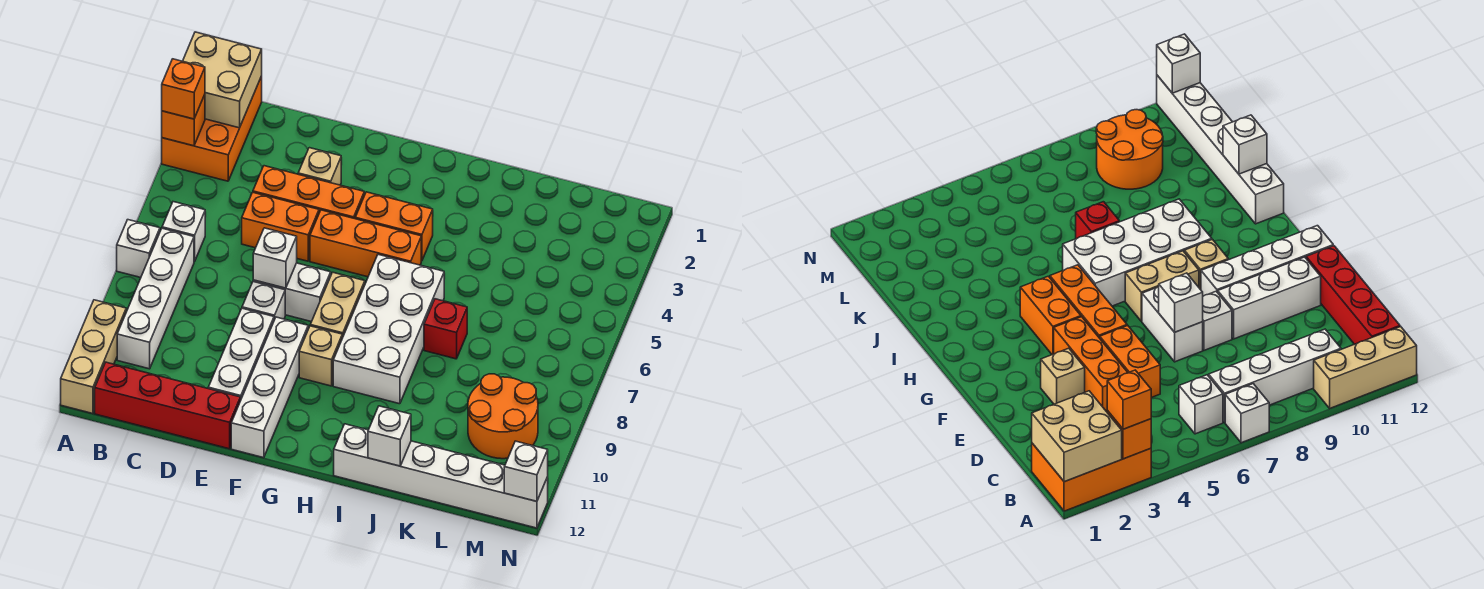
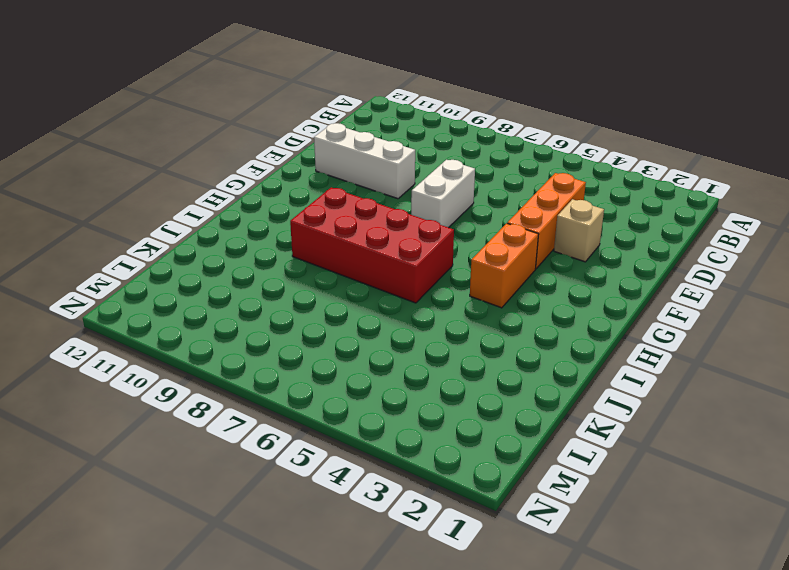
red 2x4 brick [290,188,454,303] -> white 2x4 brick [333,255,444,404]
none -> orange 2x3 brick [162,76,262,181]
none -> white 1x1 brick [117,220,160,278]
none -> tan 1x3 brick [61,300,126,414]

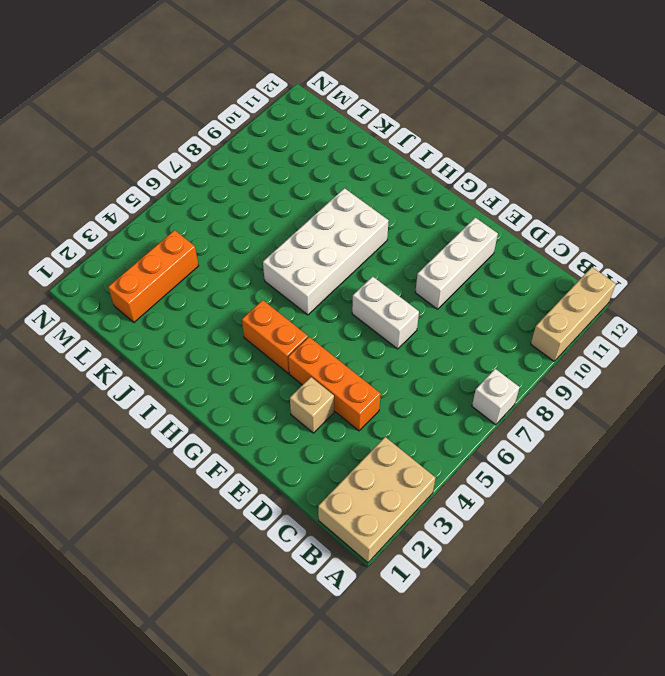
tan 2x3 brick [318,437,436,563] -> orange 2x3 brick [162,76,262,181]
orange 1x3 brick [108,230,198,322] -> orange 1x3 brick turned to [310,210,421,277]
none -> white 1x1 brick [162,202,205,262]
none -> white 1x4 brick [117,228,194,369]
none -> red 1x4 brick [95,362,240,449]

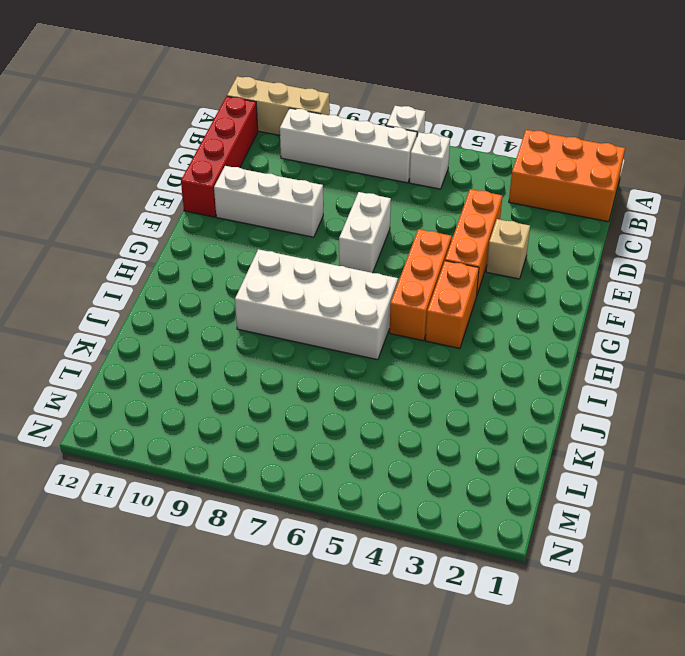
none -> orange 1x2 brick [242,192,319,261]
none -> white 1x1 brick [242,282,285,320]
none -> white 1x4 brick [231,317,308,458]

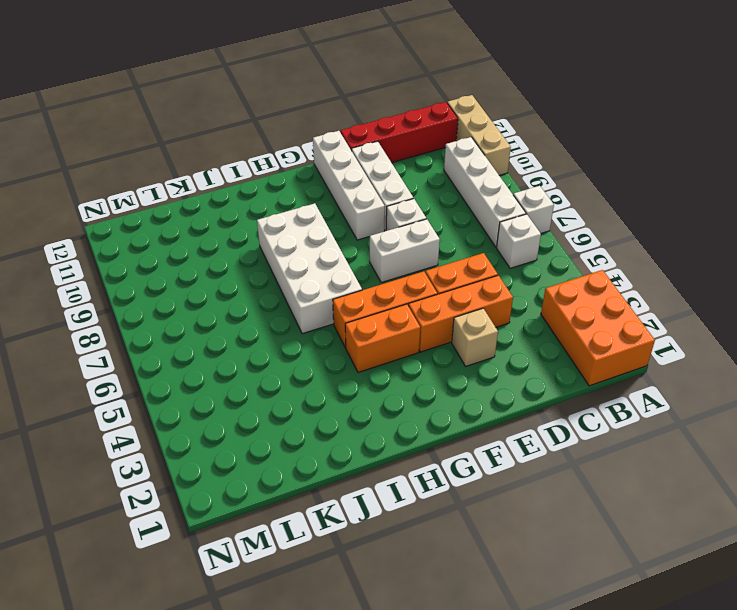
none -> tan 1x2 brick [310,272,365,338]
none -> tan 1x1 brick [299,326,342,386]
none -> white 1x6 brick [334,424,548,528]

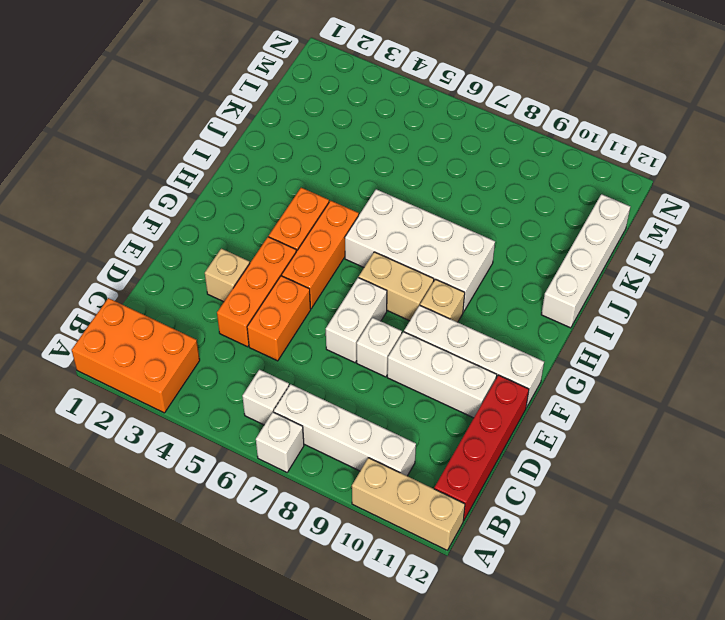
white 1x4 brick [541,194,630,328] -> white 1x6 brick [334,424,548,528]
none -> red 1x1 brick [424,299,467,359]
none -> orange 2x2 round brick [468,374,538,459]
none -> tan 2x2 brick [183,32,262,128]

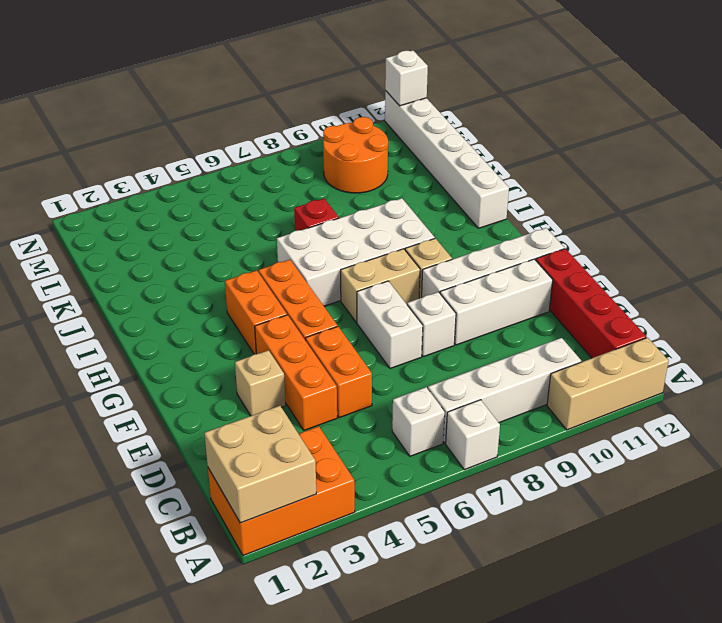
none -> orange 1x1 brick [162,95,205,146]
none -> white 1x1 brick [253,228,297,288]
none -> white 1x1 brick [368,406,411,466]

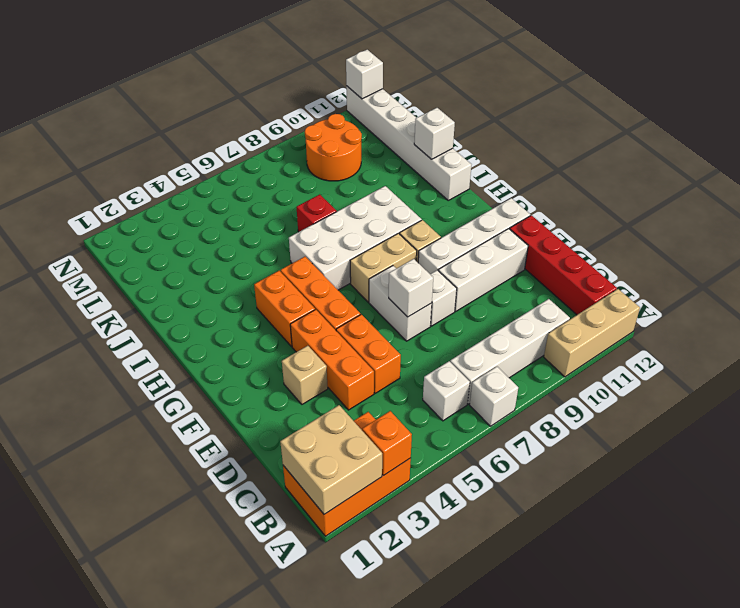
none -> orange 1x1 brick [162,59,205,119]

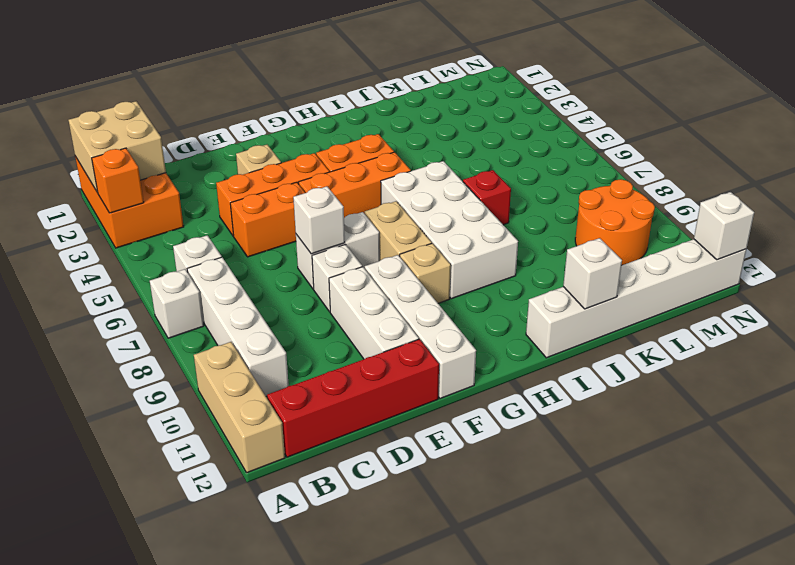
none -> orange 1x1 brick [162,59,205,119]

